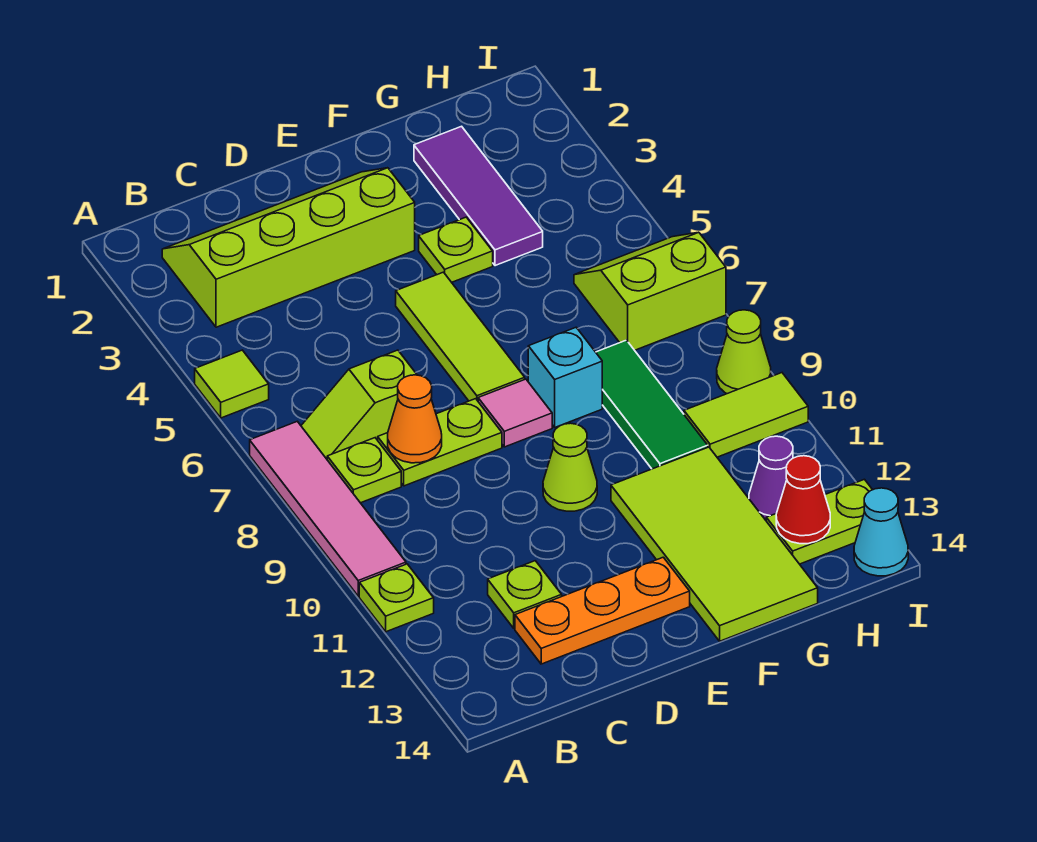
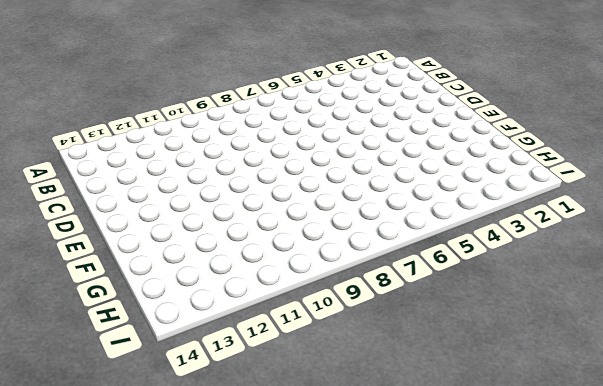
none -> lime 1x1 tile [195,350,269,418]
none -> pink 1x4 tile [250,421,406,596]
none -> lime 1x1 plate [359,564,434,632]

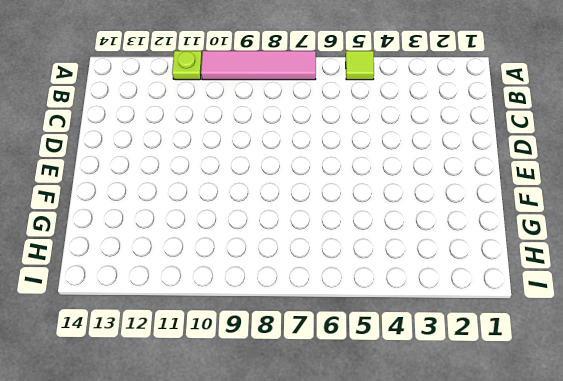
none -> lime 2x4 slope [162,168,415,327]
none -> lime 1x2 slope [301,350,417,459]
none -> lime 1x1 plate [327,438,401,503]

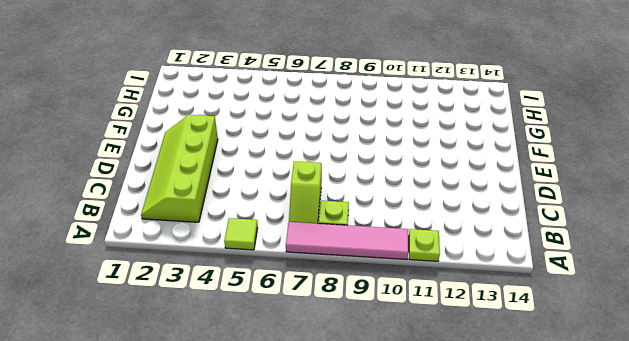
none -> lime 1x2 plate [378,399,502,486]
none -> lime 1x1 plate [488,561,562,628]
none -> orange 1x3 plate [515,557,690,664]

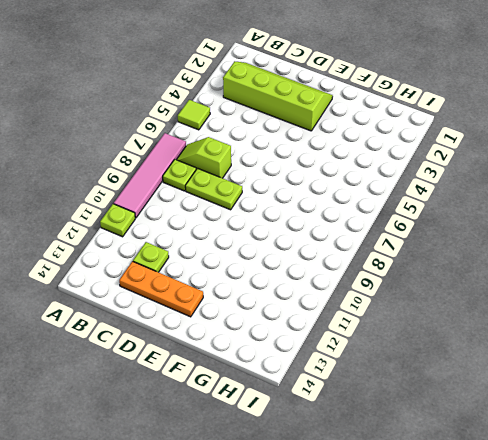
none -> lime 1x3 tile [396,272,525,401]
none -> pink 1x1 tile [478,379,552,447]
none -> lime 1x1 cone [543,423,597,511]

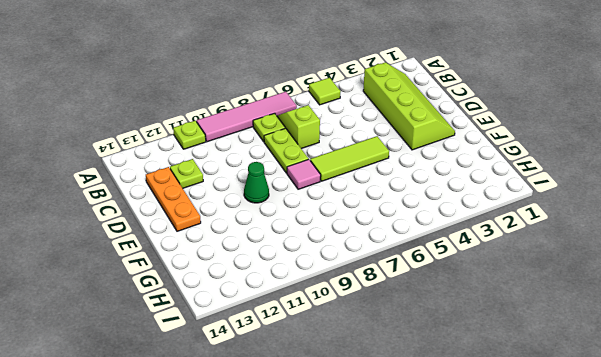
green 1x1 cone [244,162,269,203] -> lime 1x1 cone [543,423,597,511]
none -> lime 1x1 plate [419,217,493,282]
none -> cyan 1x1 brick [528,328,602,427]
none -> lime 2x4 tile [611,447,818,641]

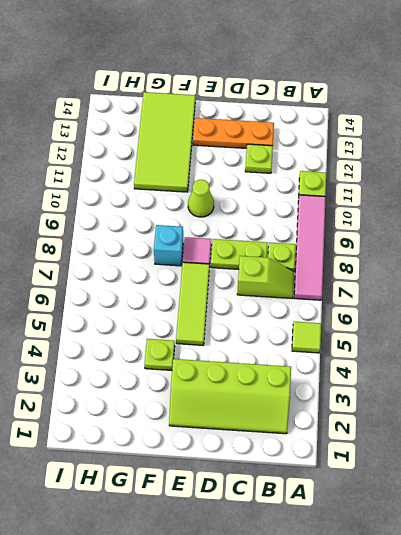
none -> purple 1x3 tile [414,126,543,266]
none -> green 1x3 tile [596,340,708,469]
none -> lime 2x2 slope [574,232,726,350]

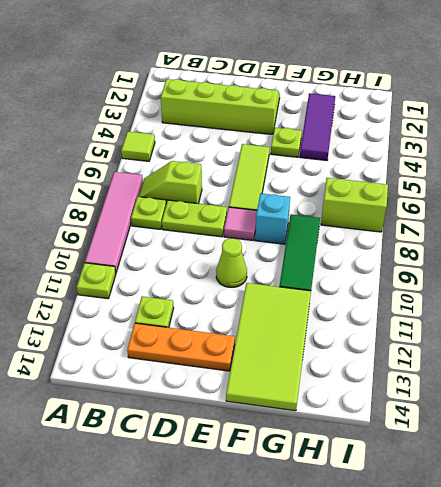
none -> lime 1x2 tile [684,373,808,457]
none -> purple 1x1 cone [749,436,793,520]
none -> lime 1x2 plate [766,479,872,564]

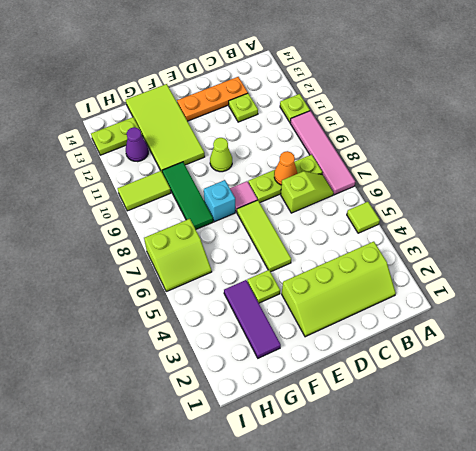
none -> lime 1x1 cone [717,310,771,394]
none -> cyan 1x1 cone [854,488,908,576]
none -> red 1x1 cone [776,456,830,544]

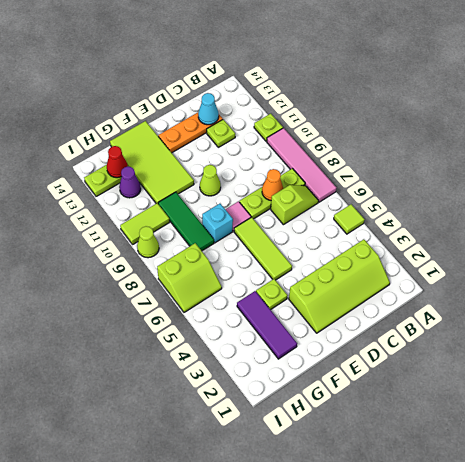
cyan 1x1 cone [198,93,219,125] -> cyan 1x1 cone moved to [854,488,908,576]

